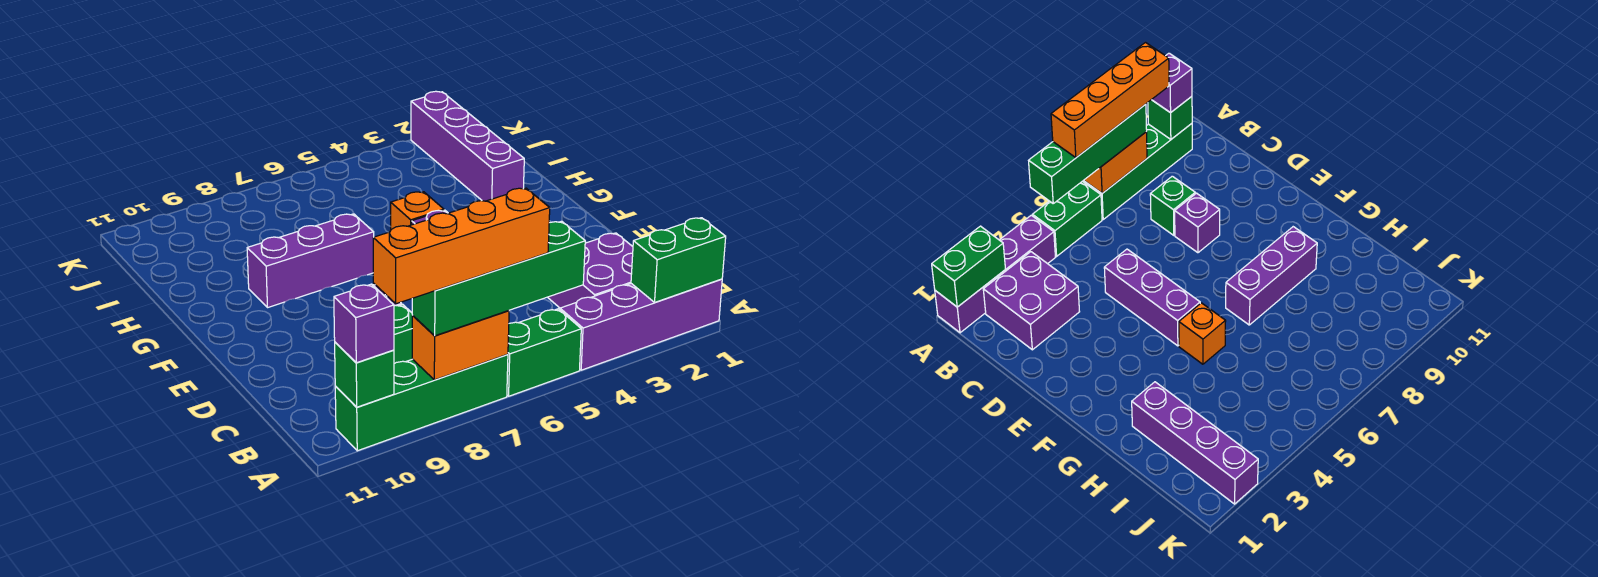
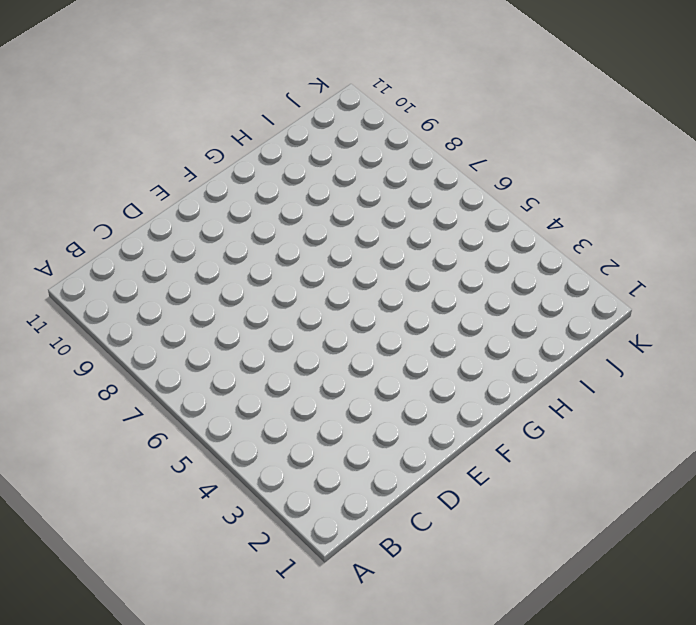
none -> purple 1x4 brick [560,279,722,370]
none -> green 1x2 brick [507,309,581,396]
none -> green 1x4 brick [335,354,508,451]

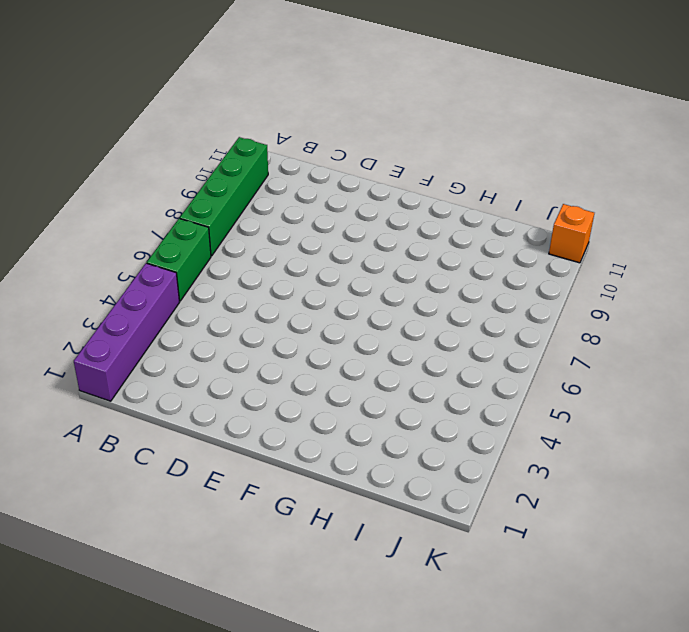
orange 1x1 brick [549,204,594,263] -> orange 1x1 brick moved to [391,192,444,229]
none -> purple 2x2 brick [548,233,633,308]
none -> green 1x1 brick [394,305,413,364]
none -> purple 1x3 brick [1104,249,1200,346]

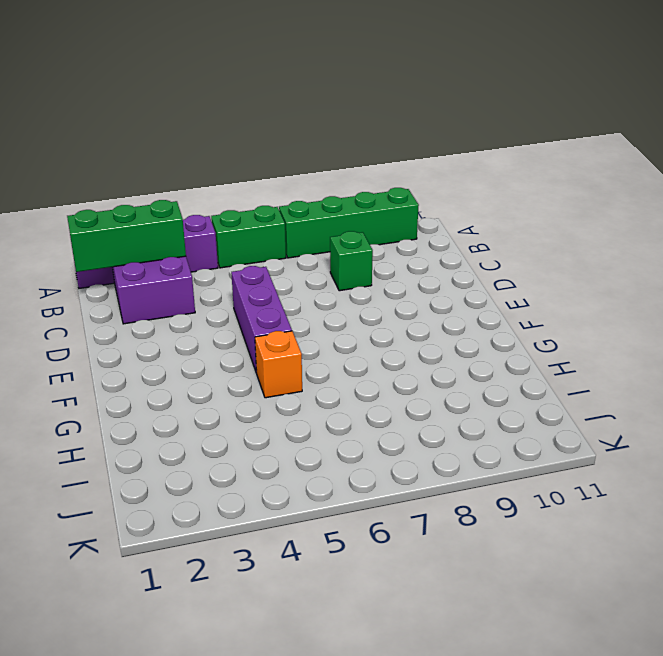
green 1x3 brick [67,200,186,272] -> none
none -> purple 1x1 brick [1175,193,1220,253]
none -> purple 1x3 brick [247,214,374,307]
none -> purple 1x4 brick [411,91,524,201]

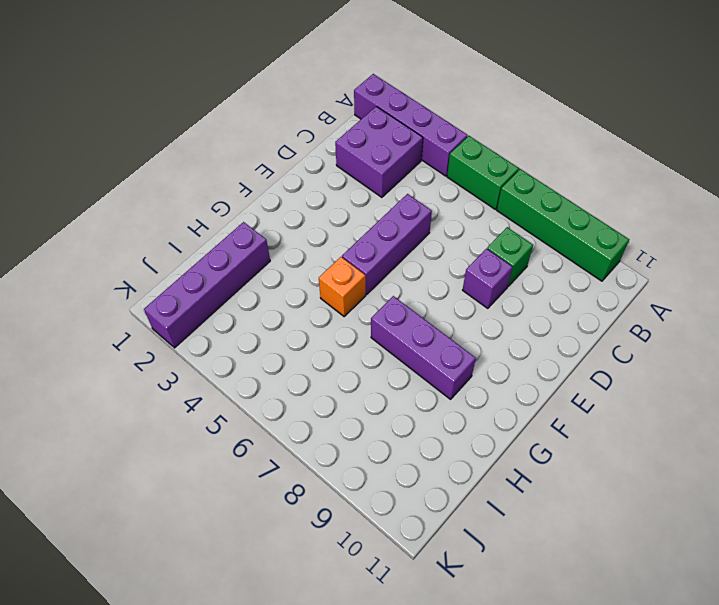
none -> green 1x2 brick [631,218,726,302]
none -> orange 1x2 brick [412,311,509,380]
none -> green 1x1 brick [335,342,394,407]

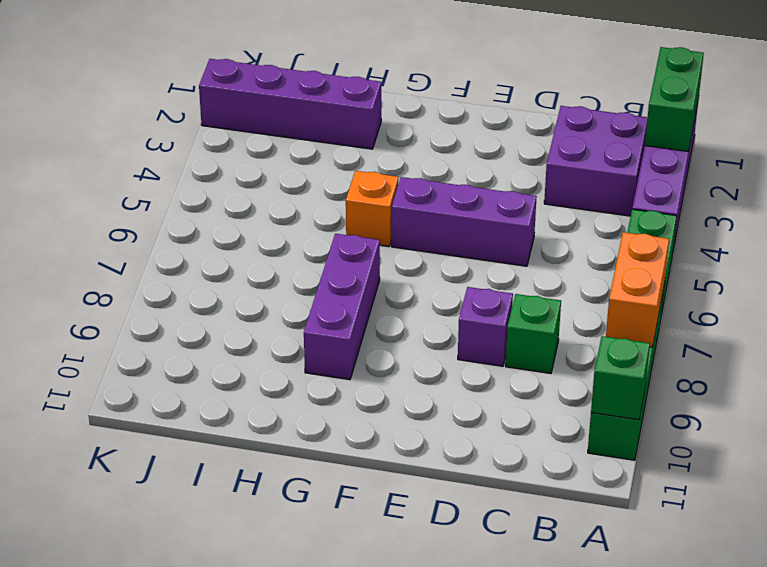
none -> green 1x4 brick [412,221,585,336]
none -> purple 1x1 brick [334,284,394,363]
none -> orange 1x4 brick [373,188,550,304]

